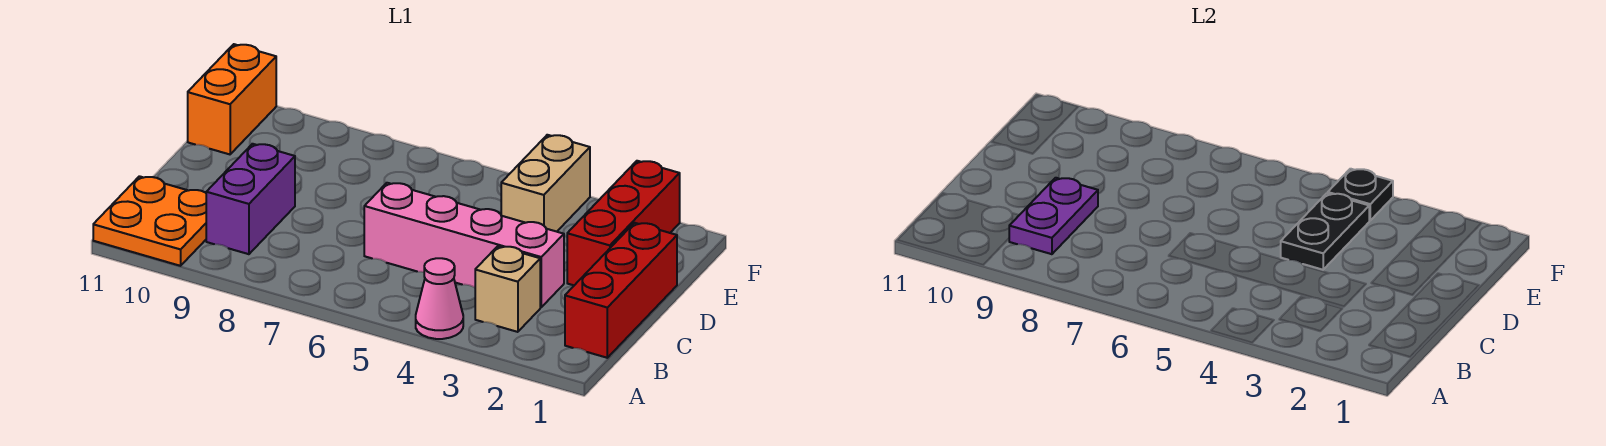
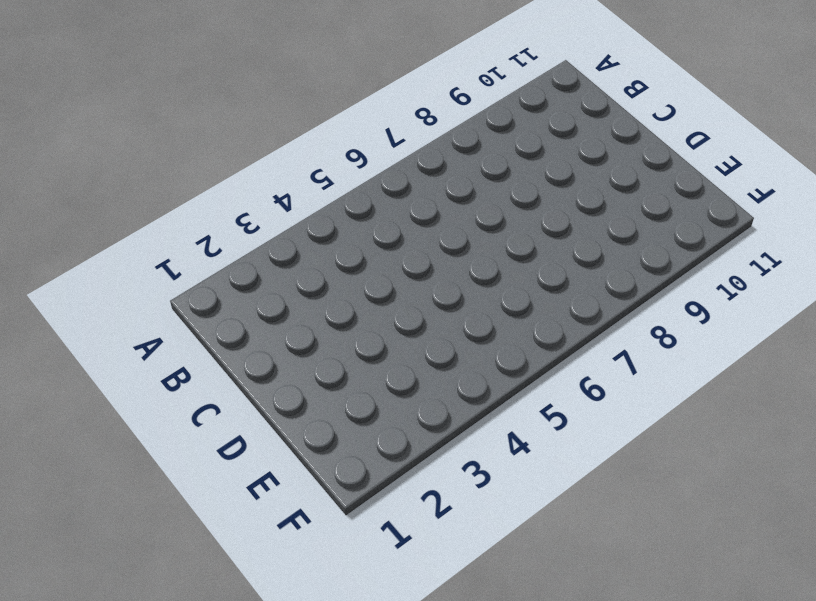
none -> pink 1x1 cone [416,258,463,339]
none -> orange 2x2 plate [93,176,206,266]
none -> red 1x3 brick [565,223,677,358]

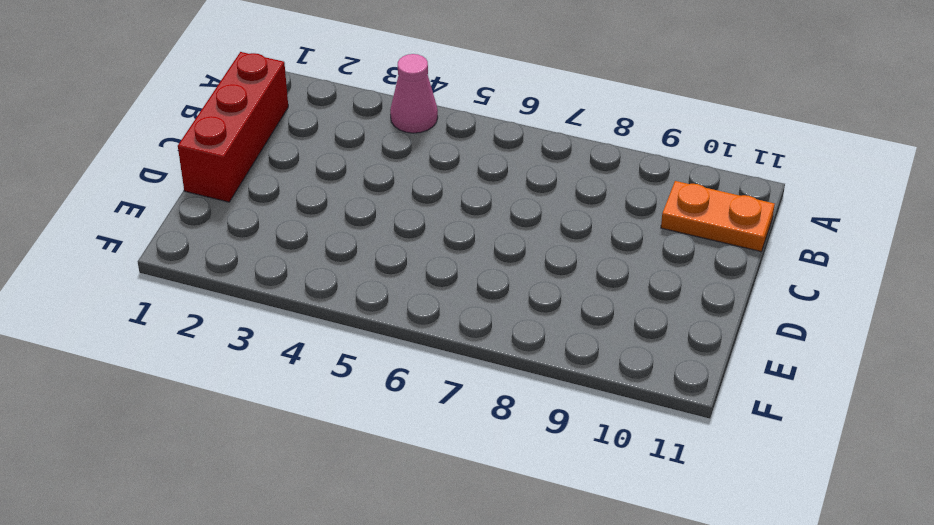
orange 1x2 plate [661,181,775,251] -> orange 2x2 plate [93,176,206,266]
none -> tan 1x1 brick [475,246,540,332]
none -> purple 1x2 brick [206,144,295,254]
none -> pink 1x4 brick [364,183,564,307]

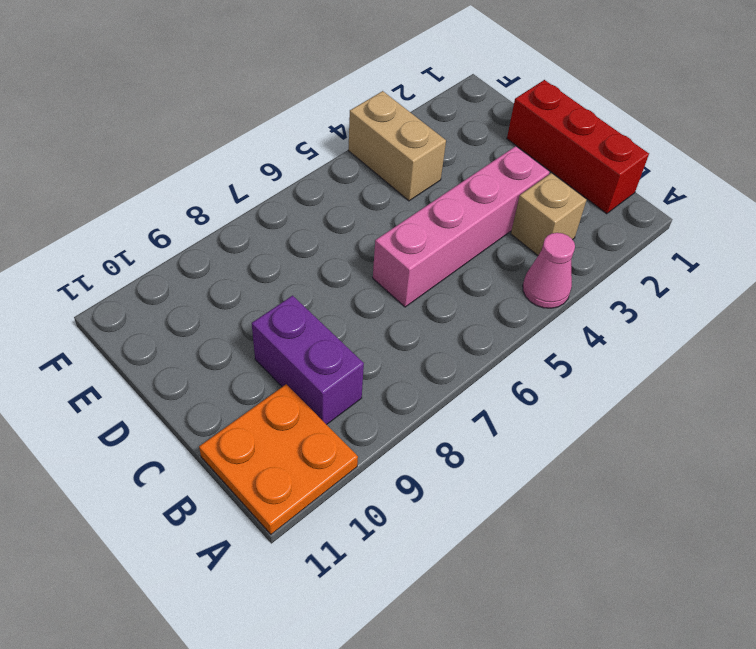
none -> red 1x3 brick [567,161,680,285]
none -> orange 1x2 brick [188,44,276,154]
none -> purple 1x2 plate [1009,178,1098,254]

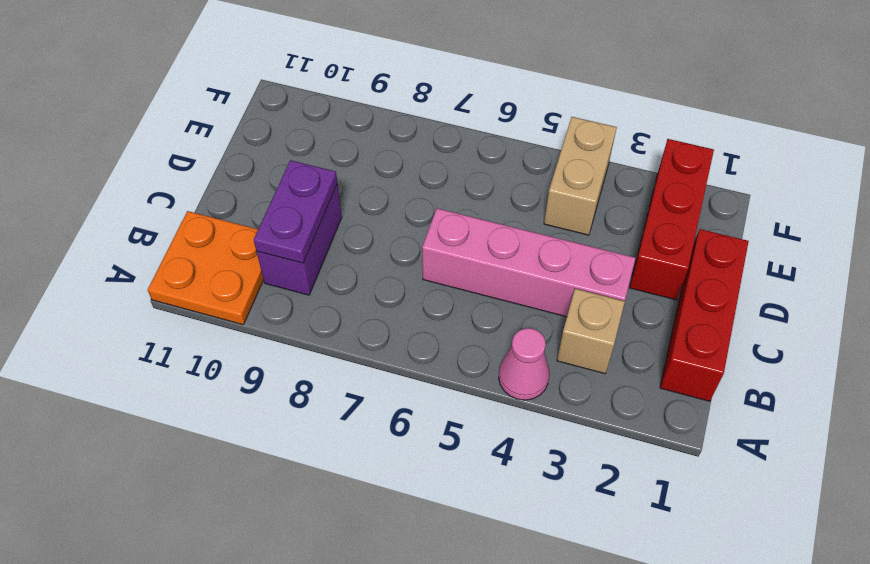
none -> orange 1x2 brick [188,44,276,154]
none -> black 1x2 plate [1281,193,1370,270]
none -> black 1x1 plate [1328,169,1393,220]

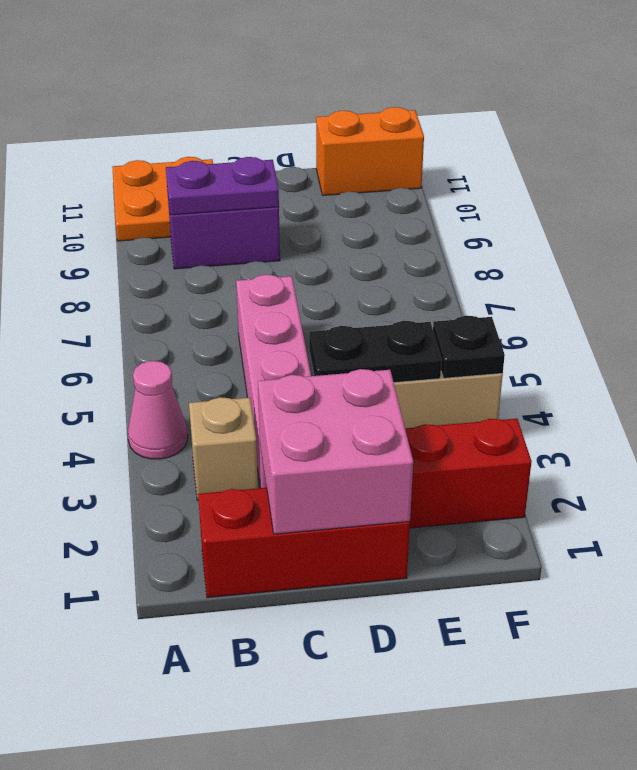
pink 2x2 brick [258,369,413,534] -> none

